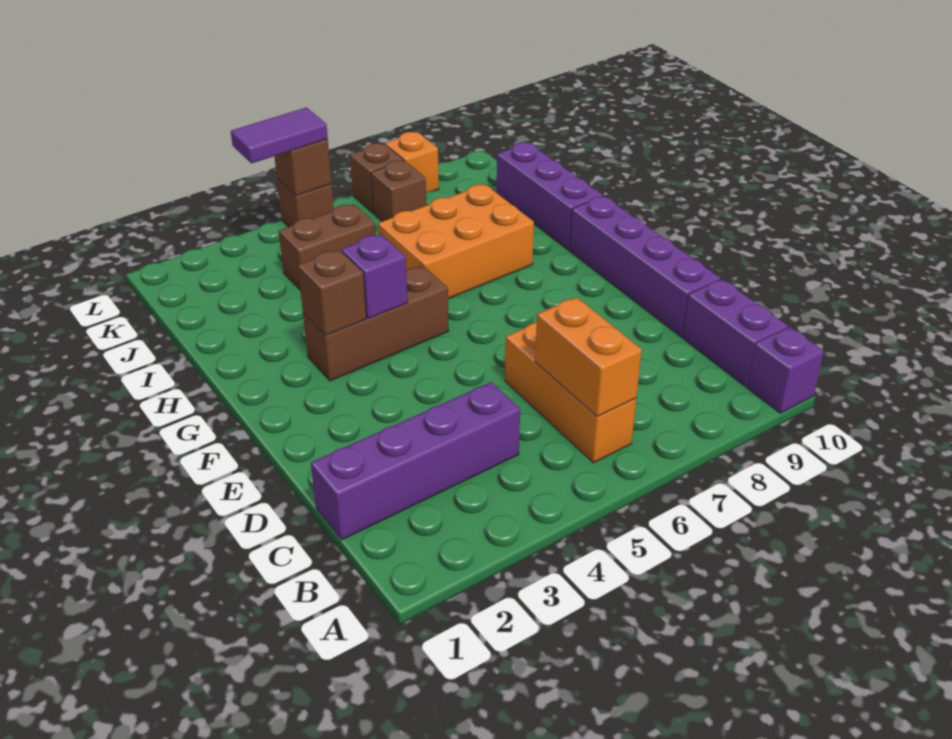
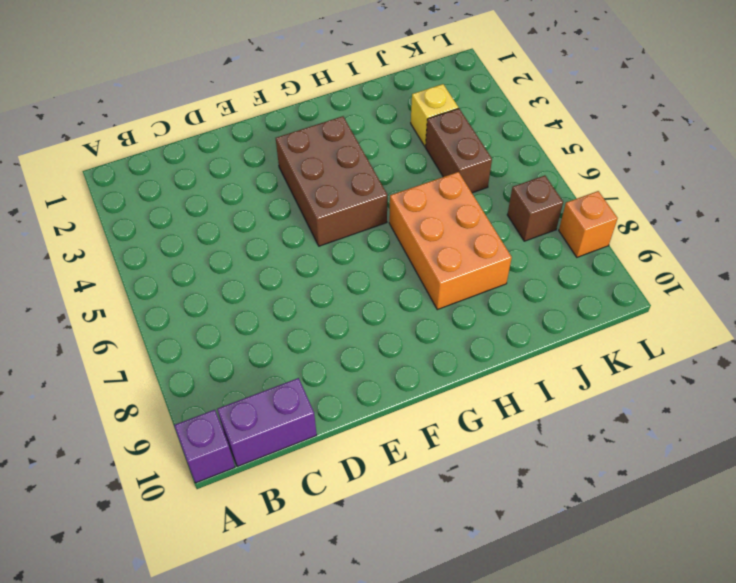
brown 2x3 brick [276,116,387,246] -> brown 1x3 brick [303,266,449,381]
yellow 1x1 brick [411,84,458,147] -> none
none -> orange 1x3 brick [505,323,636,463]
none -> purple 1x4 brick [311,382,520,540]
none -> purple 1x4 brick [570,196,720,337]

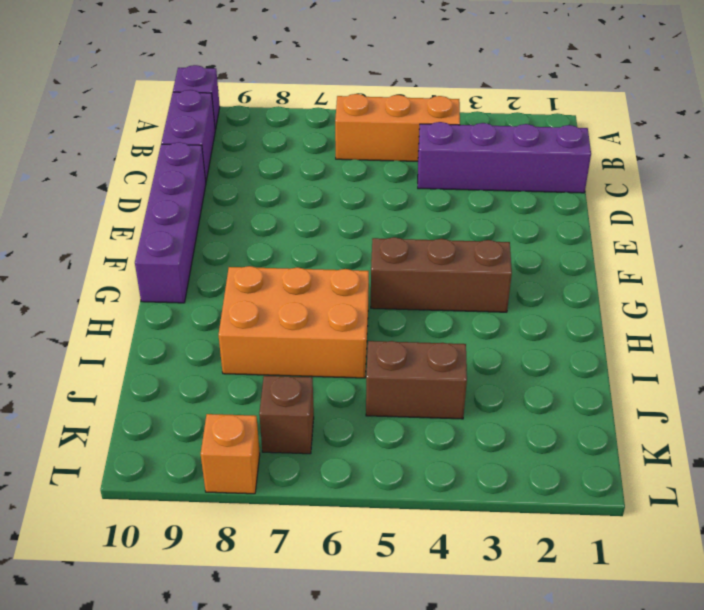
orange 1x3 brick [335,94,460,161] -> orange 1x3 brick turned to [505,323,636,463]
none -> purple 1x3 brick [497,142,603,250]
none -> brown 1x1 brick [277,179,334,227]
none -> brown 1x1 brick [350,143,404,213]

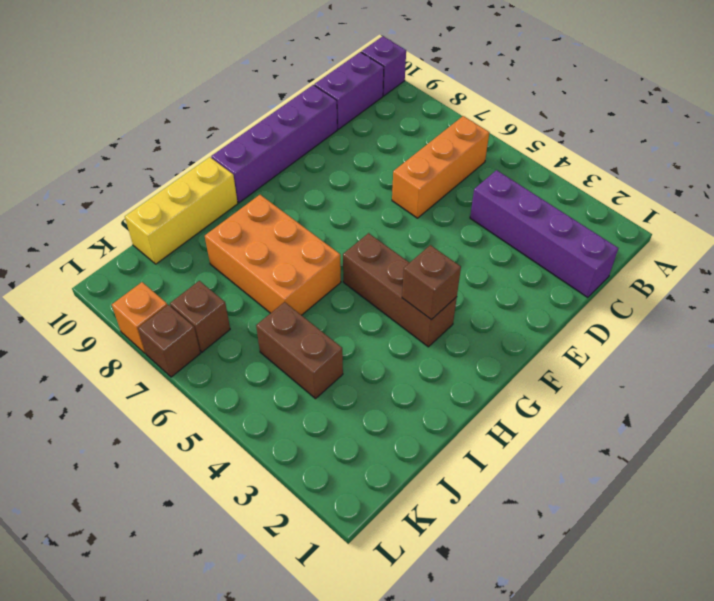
yellow 1x3 brick [125,157,238,264] -> purple 1x3 brick [497,142,603,250]
none -> brown 1x1 brick [277,179,334,227]
none -> orange 1x2 brick [535,297,642,417]
none -> purple 1x1 brick [341,234,408,318]

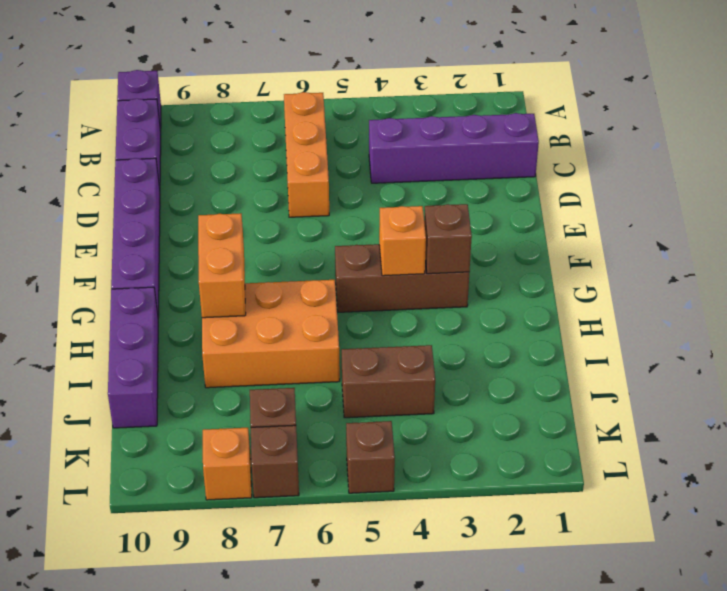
orange 1x1 brick [379,206,426,276] -> purple 1x1 brick [341,234,408,318]
orange 1x2 brick [198,213,246,318] -> orange 1x2 brick moved to [535,297,642,417]
none -> brown 1x1 brick [274,139,332,196]
none -> purple 1x2 tile [231,107,328,163]

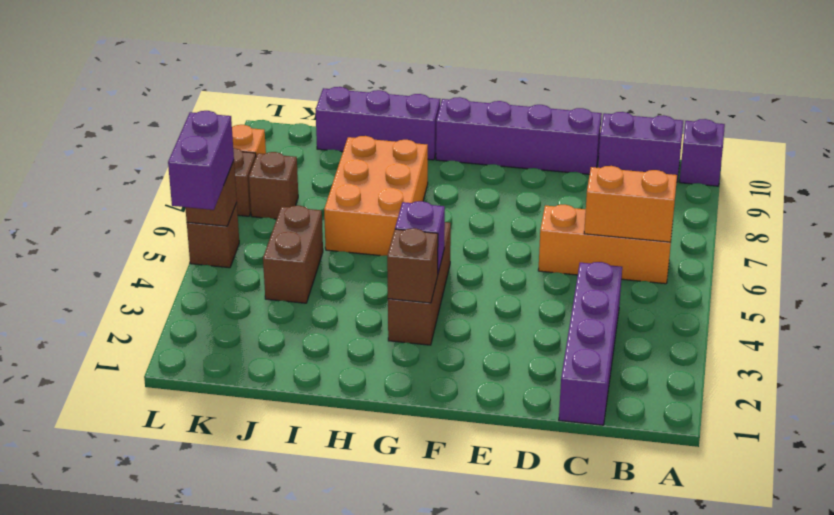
purple 1x2 brick [168,111,234,210] -> purple 1x2 tile [231,107,328,163]

